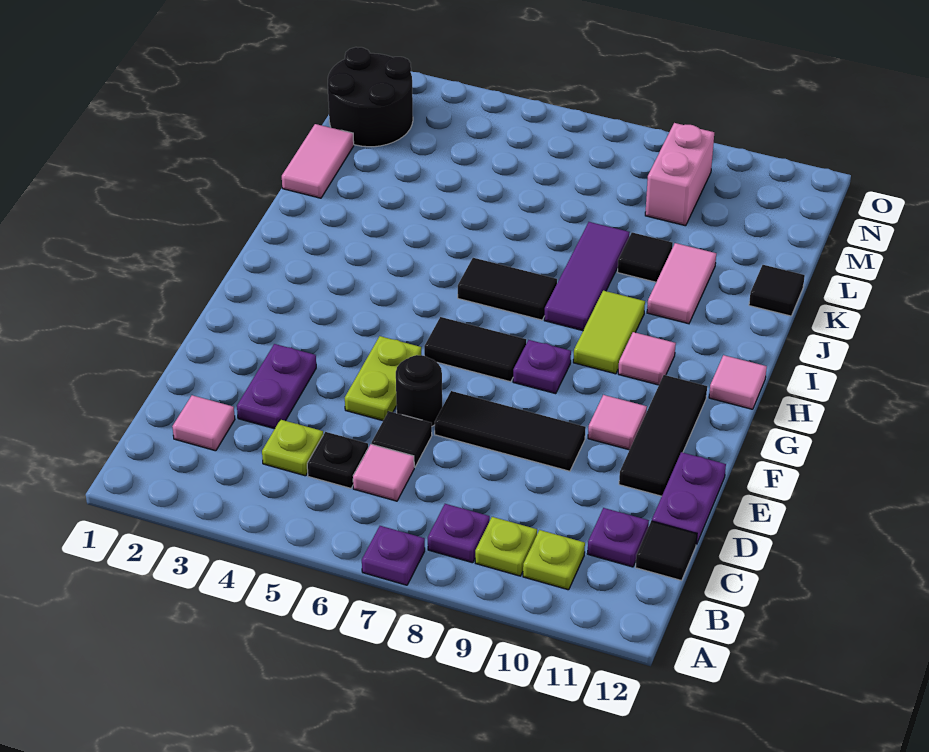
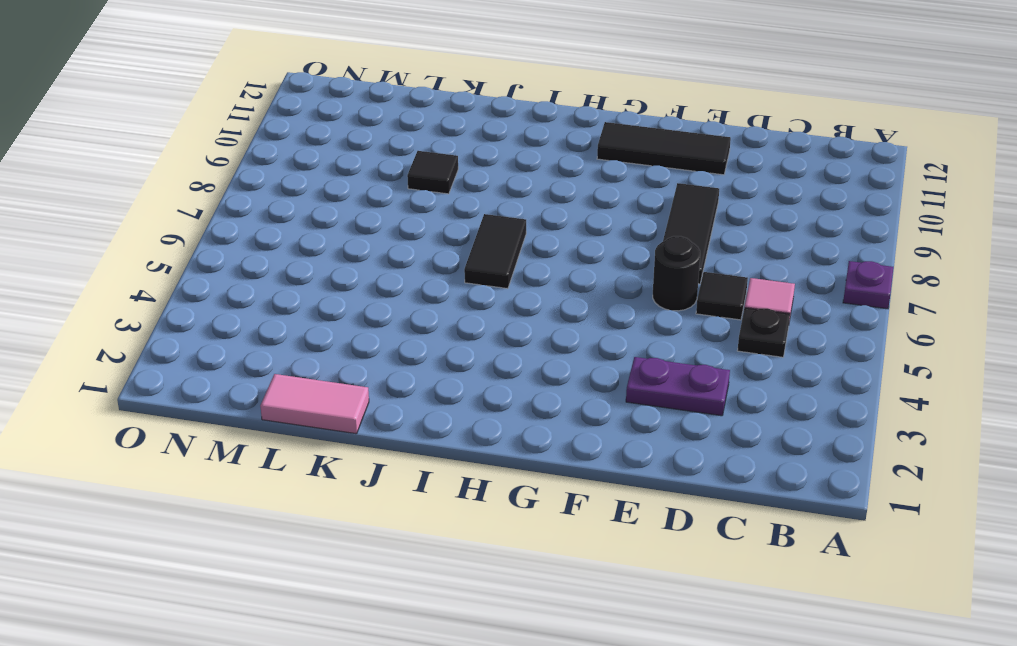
none -> purple 1x1 plate [428,504,490,563]
none -> lime 1x1 plate [475,517,537,576]
none -> lime 1x1 plate [523,530,585,590]
none -> pink 1x1 tile [172,395,235,451]

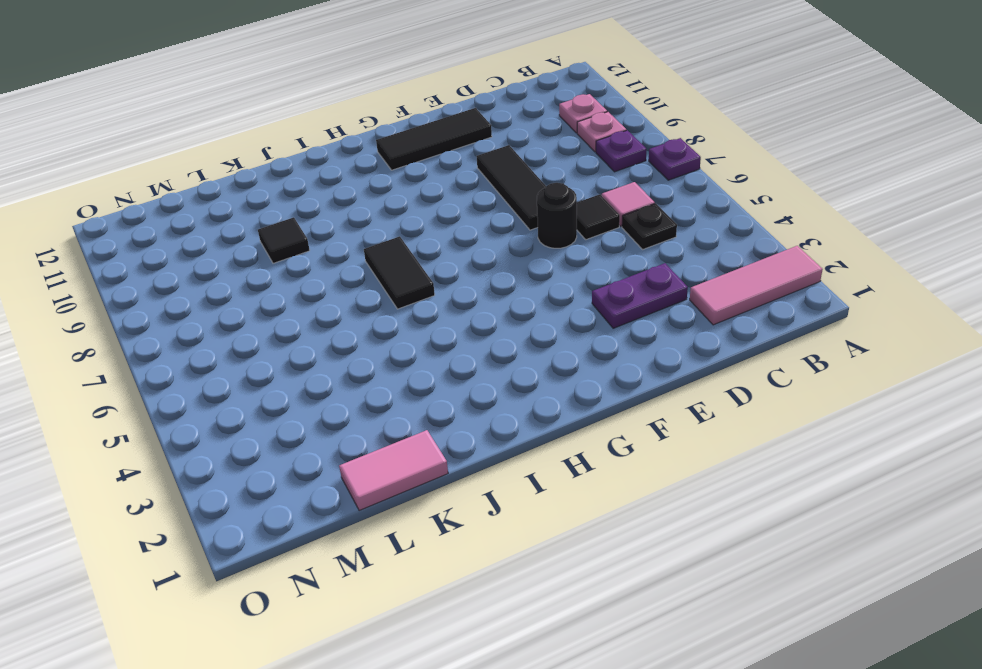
pink 1x3 tile [690,246,823,325] -> pink 1x1 tile [172,395,235,451]
pink 1x1 plate [577,112,627,152] -> lime 1x1 plate [475,517,537,576]
pink 1x1 plate [559,94,607,133] -> lime 1x1 plate [523,530,585,590]
none -> lime 1x1 plate [262,419,323,476]
none -> purple 1x1 plate [587,508,649,567]
none -> black 1x1 tile [636,521,697,580]
none -> purple 1x2 plate [652,452,726,544]

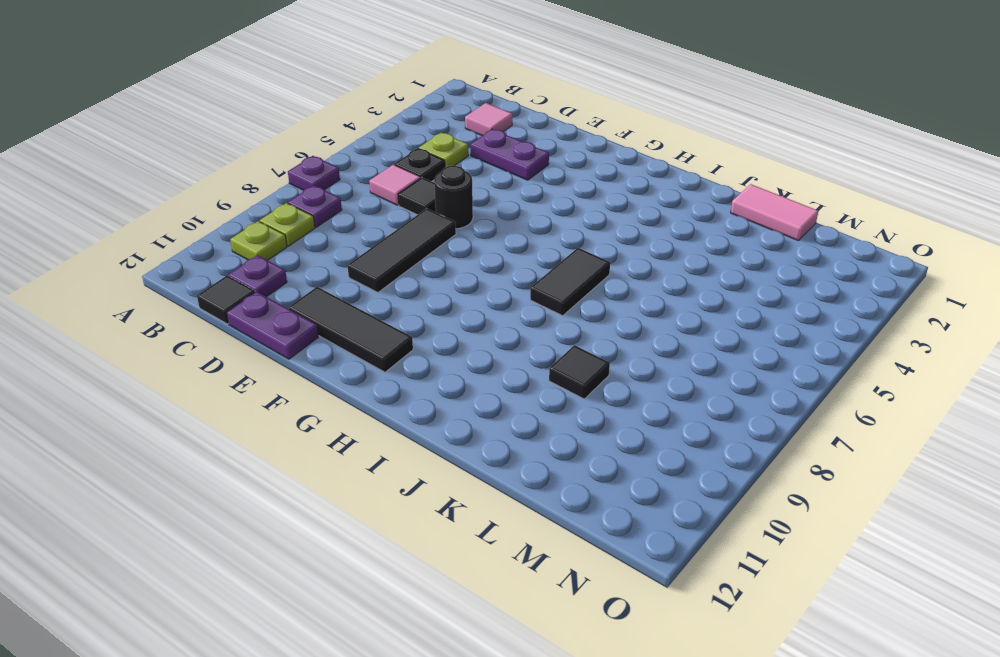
none -> lime 1x2 plate [345,336,421,421]
none -> pink 1x1 tile [588,395,647,450]
none -> black 1x2 tile [424,317,526,382]
none -> purple 1x1 plate [513,340,571,394]

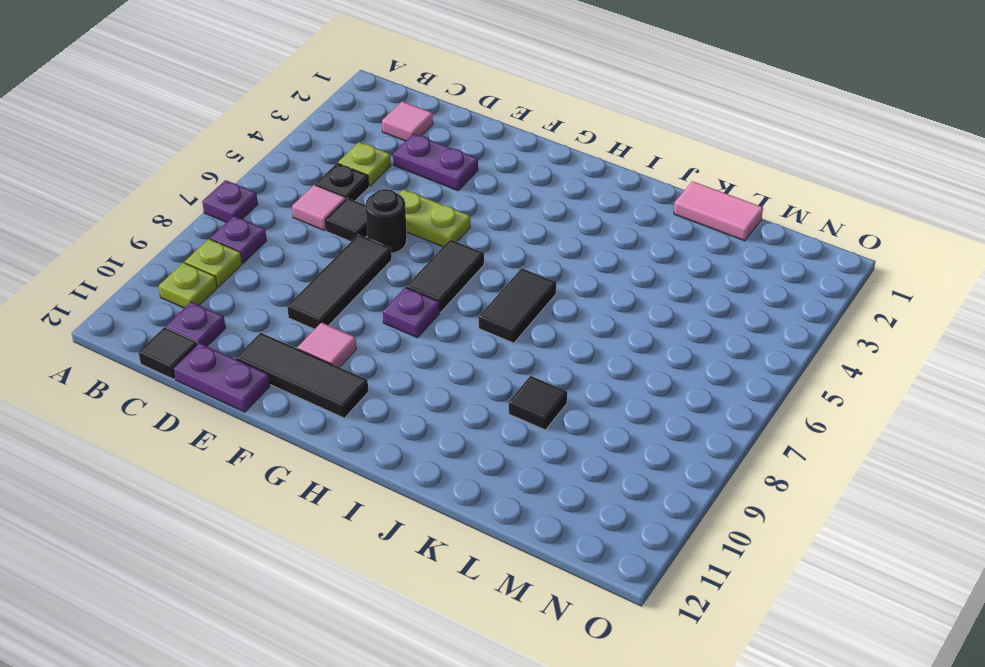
none -> lime 1x2 tile [573,291,645,374]
none -> pink 1x1 tile [618,332,676,385]
none -> pink 1x1 tile [709,355,767,409]
none -> purple 1x3 tile [544,222,629,331]

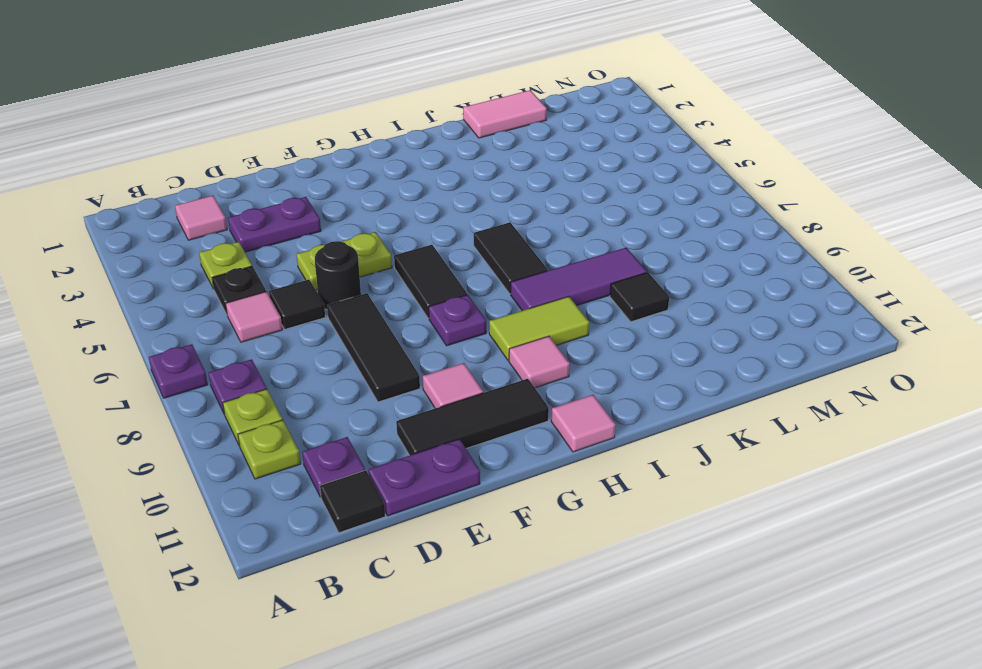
none -> pink 1x2 tile [647,243,716,324]
none -> black 1x1 tile [749,265,805,316]
none -> black 2x2 round brick [328,47,413,147]
none -> pink 1x2 brick [645,123,714,226]

